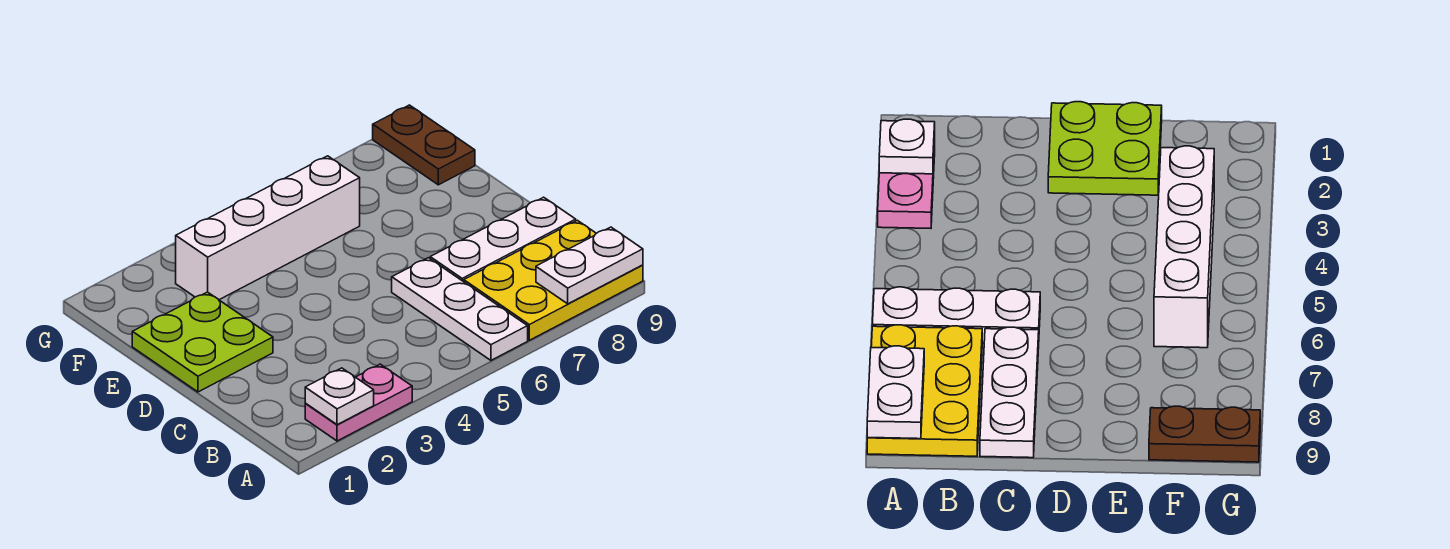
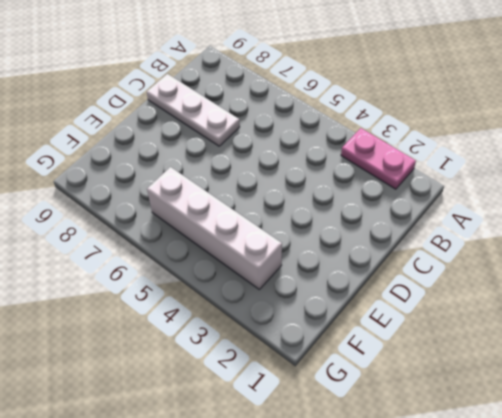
none -> white 1x3 plate [392,258,528,360]
none -> yellow 2x3 plate [464,220,643,340]

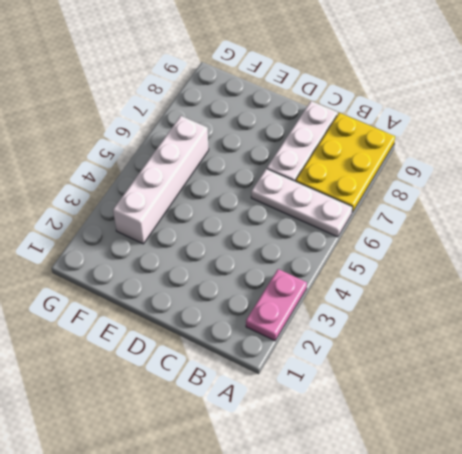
none -> lime 2x2 plate [132,292,273,392]
none -> brown 1x2 plate [373,105,475,185]

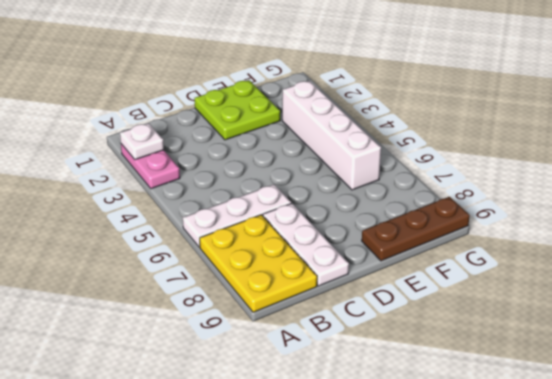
brown 1x3 plate [362,197,470,261] -> brown 1x2 plate [373,105,475,185]
none -> white 1x2 plate [536,227,643,304]

